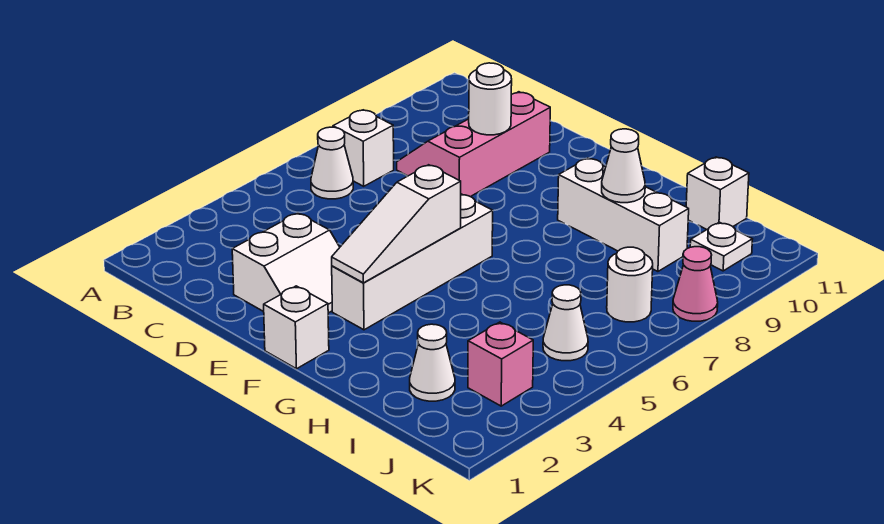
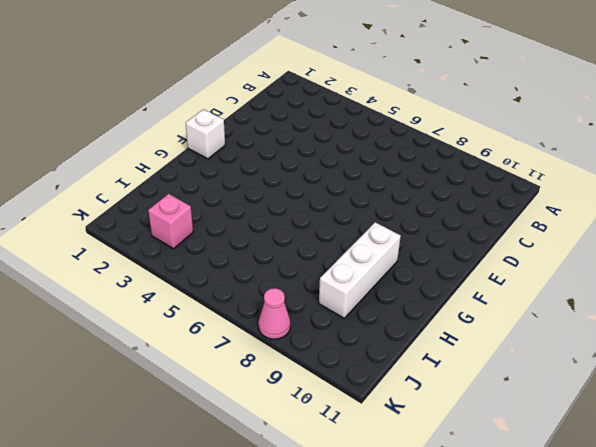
none -> white 1x1 cone [311,127,353,199]
none -> white 1x1 brick [333,110,394,186]
none -> pink 2x3 slope [397,92,550,197]

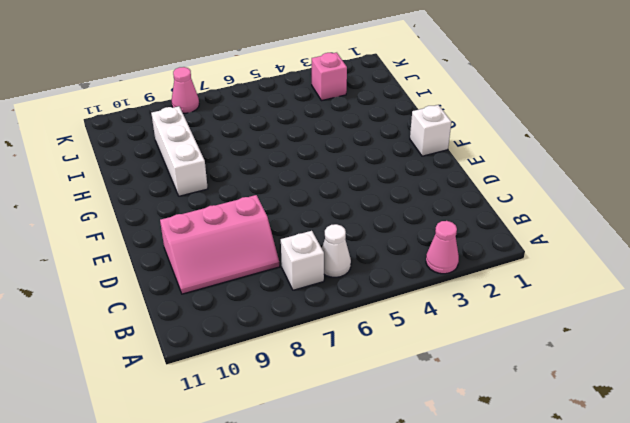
pink 1x1 cone [426,221,459,274] -> none
none -> white 2x2 slope [232,213,340,313]
none -> white 1x4 brick [332,194,493,330]
none -> white 1x1 cone [410,324,455,401]

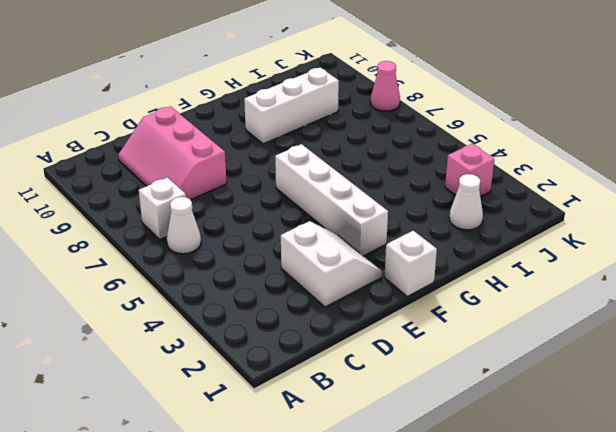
none -> white 1x1 brick [686,157,749,229]
none -> white 1x1 cone [543,285,588,361]
none -> white 1x1 round brick [607,247,653,322]

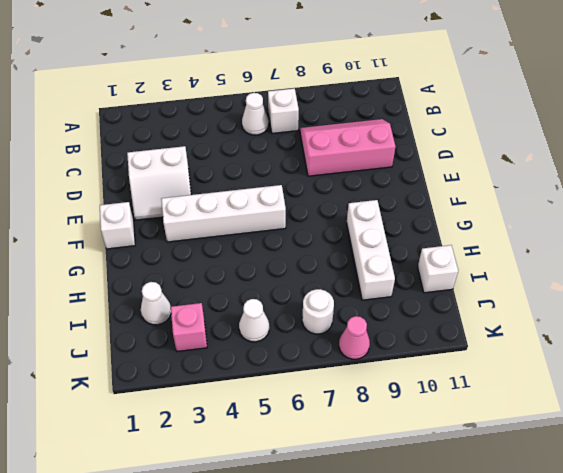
none -> white 1x1 plate [690,222,752,271]
none -> white 1x1 round brick [469,63,512,135]
none -> white 1x3 slope [332,165,461,283]

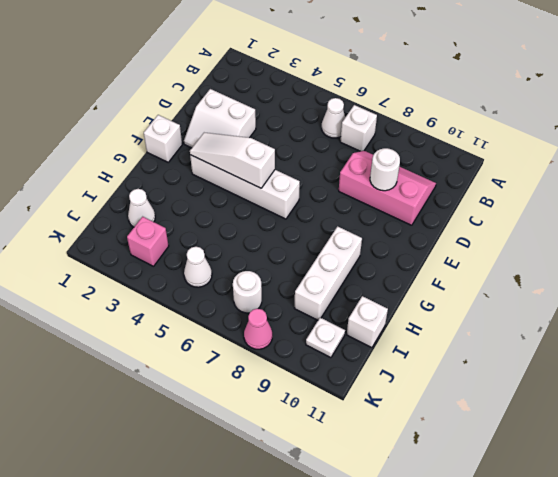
none -> white 1x1 cone [602,129,645,203]

